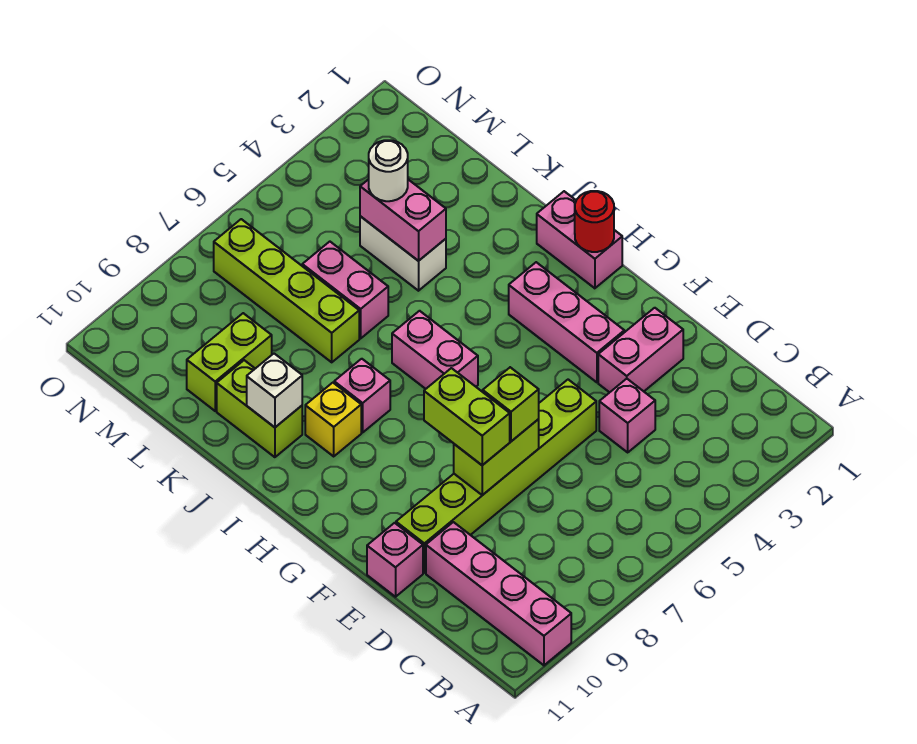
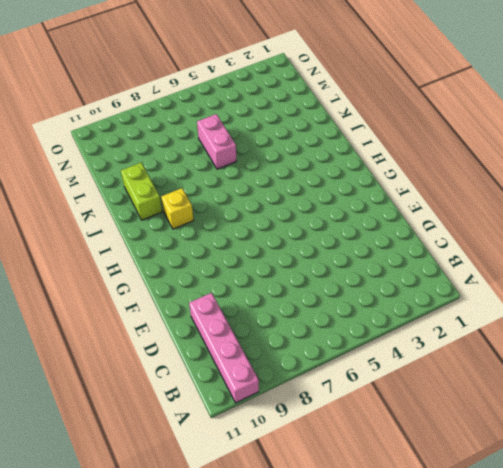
none -> pink 1x1 brick [599,379,655,452]
none -> pink 1x2 brick [598,308,683,392]
none -> lime 1x6 brick [396,380,596,573]

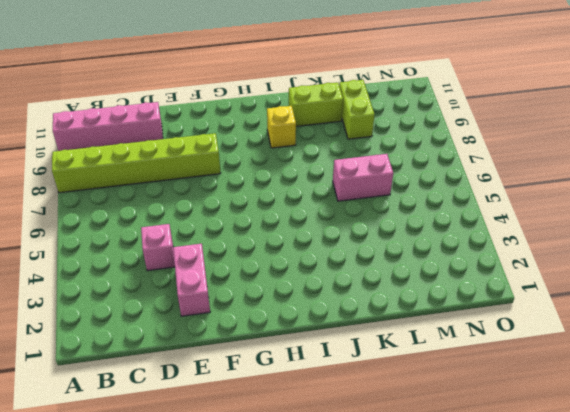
lime 1x6 brick [52,133,221,193] -> lime 1x6 brick turned to [396,380,596,573]
none -> pink 1x1 brick [367,523,423,597]
none -> pink 1x3 brick [509,262,624,382]
none -> pink 1x2 brick [537,191,622,288]

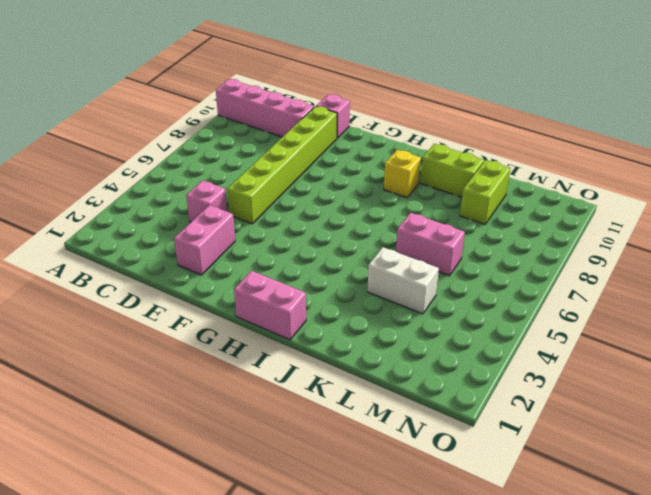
none -> pink 1x3 brick [509,262,624,382]
none -> pink 1x2 brick [392,311,478,389]
none -> pink 1x1 brick [334,359,390,432]

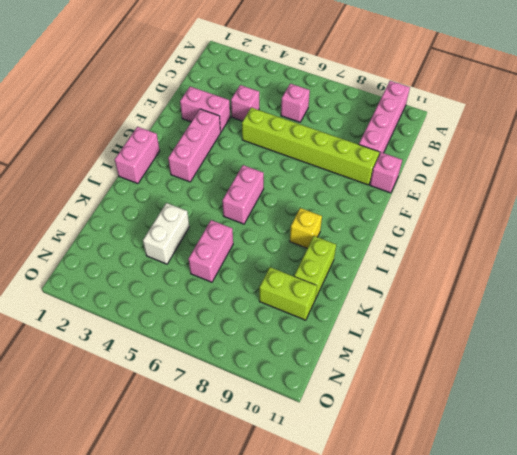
pink 1x1 brick [281,84,310,122] -> pink 1x1 brick moved to [334,359,390,432]
none -> lime 1x4 brick [214,219,359,362]
none -> lime 1x2 brick [454,419,539,495]
none -> red 1x1 round brick [575,191,614,252]

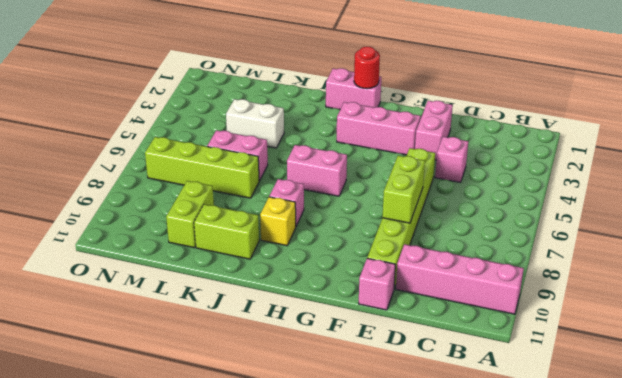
none -> white 1x1 brick [247,354,302,427]
none -> pink 1x2 brick [360,179,446,261]
none -> lime 1x1 brick [483,367,539,441]

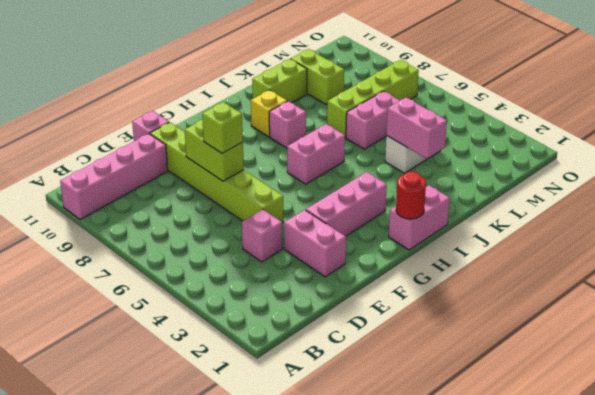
pink 1x2 brick [386,98,447,159] -> pink 1x2 brick turned to [360,179,446,261]
none -> white 1x1 brick [247,354,302,427]
none -> lime 1x2 brick [424,368,510,465]
none -> white 1x1 round brick [369,140,408,201]

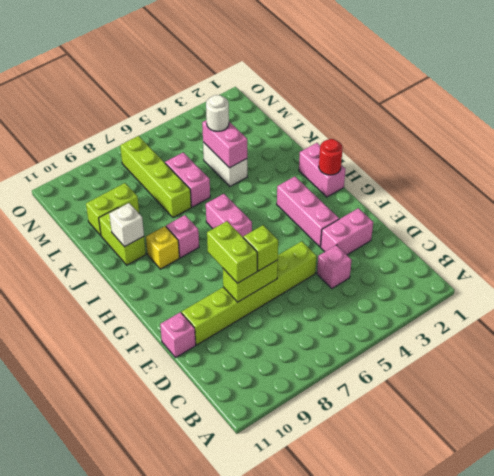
none -> pink 1x4 brick [426,522,571,665]

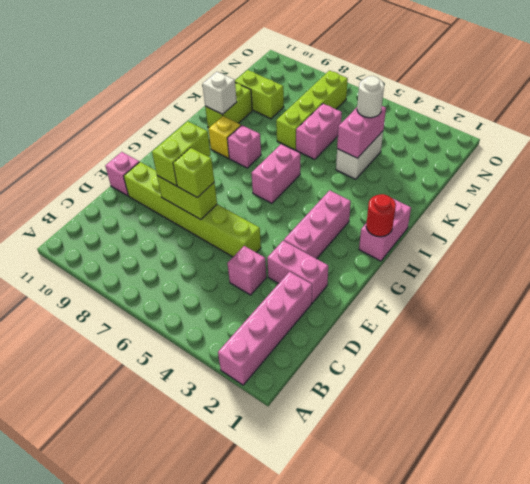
pink 1x4 brick [218,272,312,385] -> pink 1x4 brick moved to [426,522,571,665]

